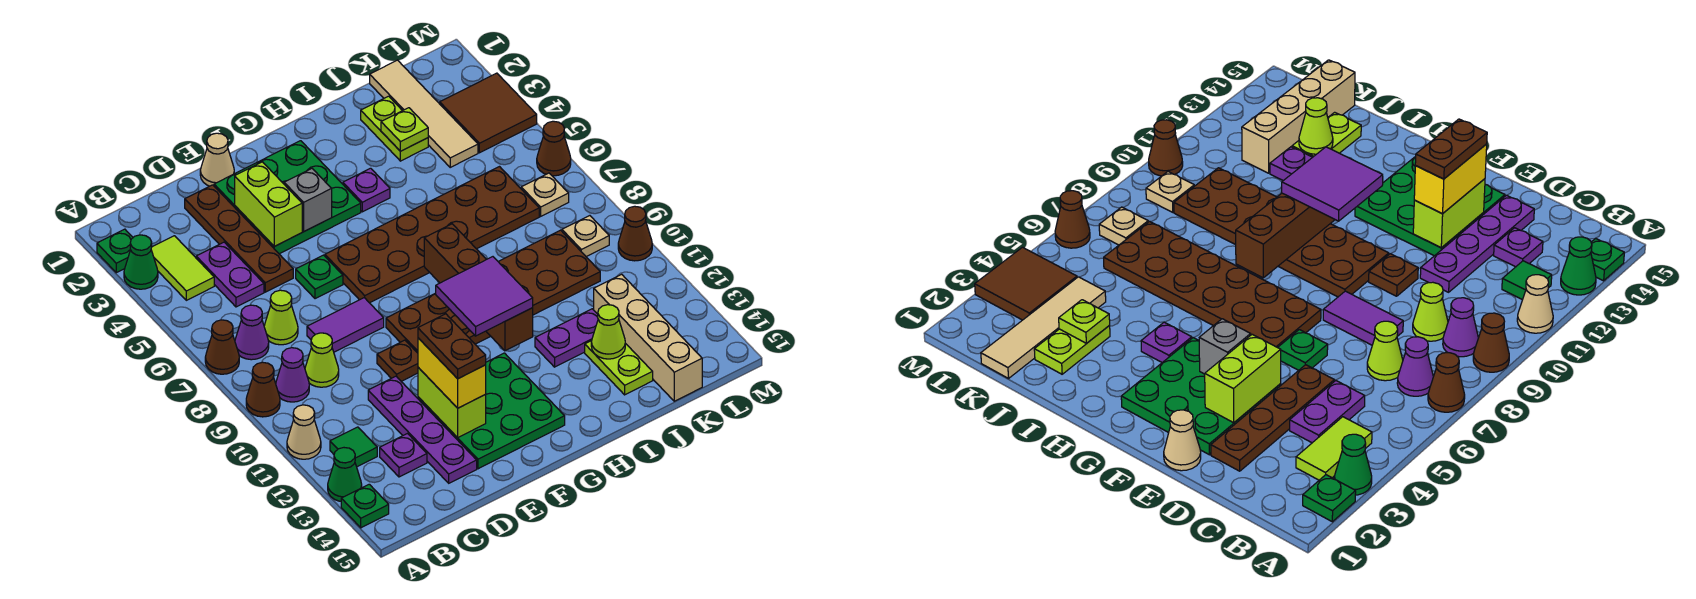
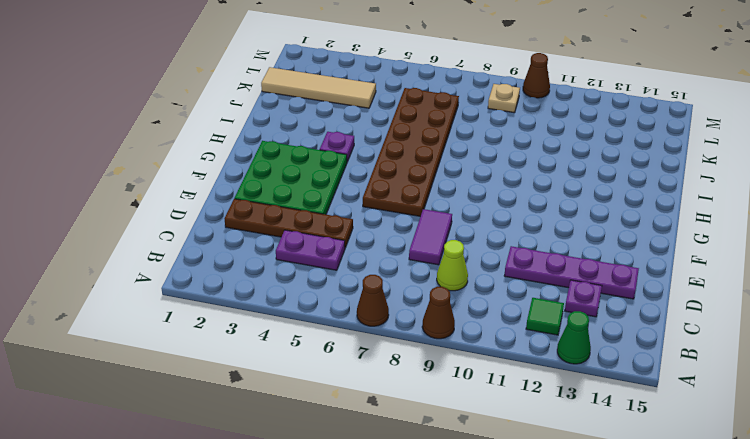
none -> green 1x1 plate [97,229,133,273]
none -> green 1x1 cone [124,235,158,289]
none -> tan 1x1 cone [287,405,321,459]
none -> green 1x1 plate [341,484,389,528]

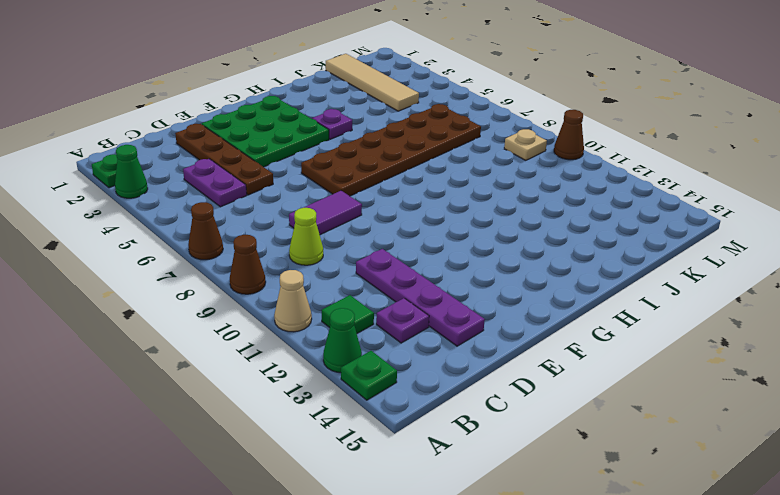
none -> lime 1x2 tile [151,236,214,300]
none -> purple 1x1 cone [235,305,269,360]
none -> purple 1x1 cone [276,348,309,402]
none -> lime 1x1 cone [264,290,298,345]

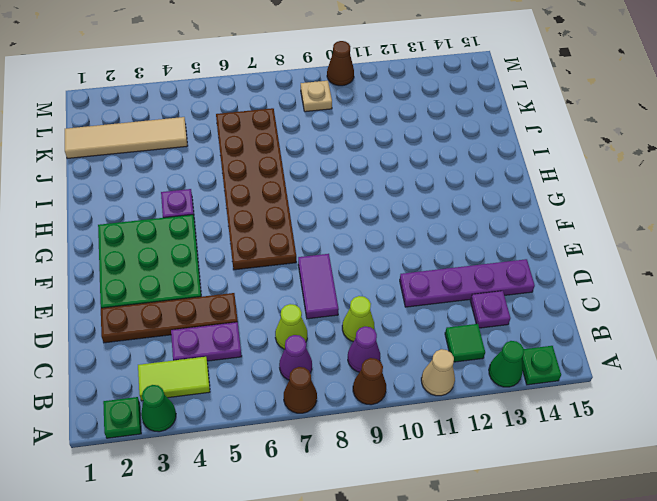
none -> tan 1x1 cone [200,133,234,186]
none -> green 1x1 plate [296,255,343,299]
none -> brown 1x1 plate [377,340,418,381]
none -> green 3x3 plate [418,353,565,469]

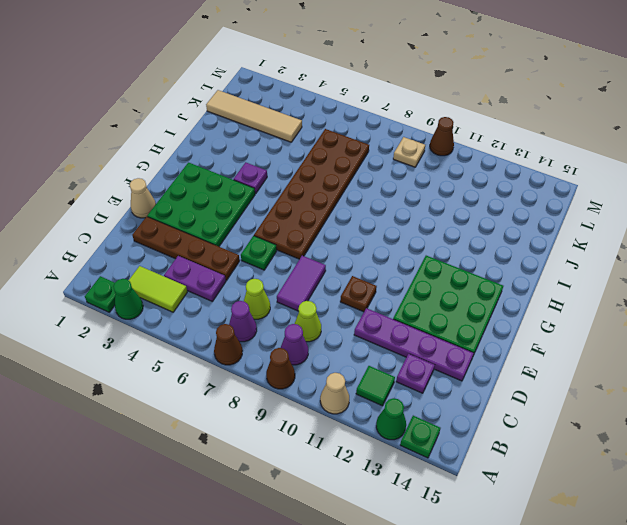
none -> brown 2x6 plate [386,230,600,353]
none -> purple 1x2 plate [535,309,598,367]
none -> lime 1x2 plate [361,96,428,161]
none -> lime 1x2 plate [585,341,653,395]

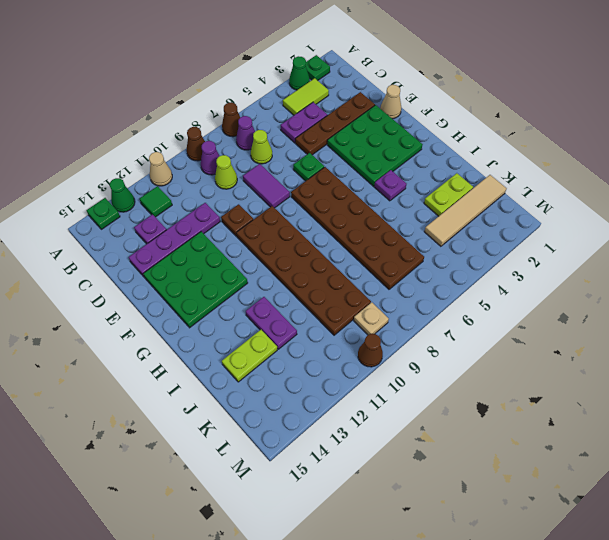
none -> tan 1x4 brick [594,274,702,401]
none -> brown 2x2 tile [440,73,537,153]
none -> tan 1x1 plate [521,173,569,216]
none -> brown 1x1 cone [537,121,571,176]

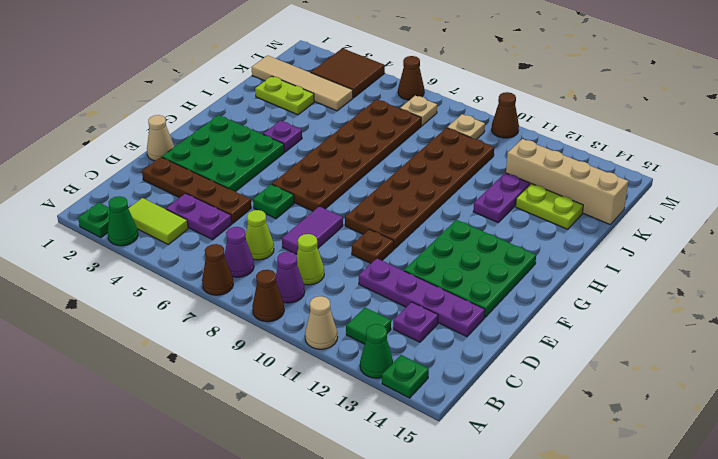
none -> lime 1x2 brick [235,162,302,246]
none -> lime 1x2 brick [418,367,486,438]
none -> grey 1x1 brick [284,169,332,231]
none -> brown 1x4 brick [424,224,533,351]

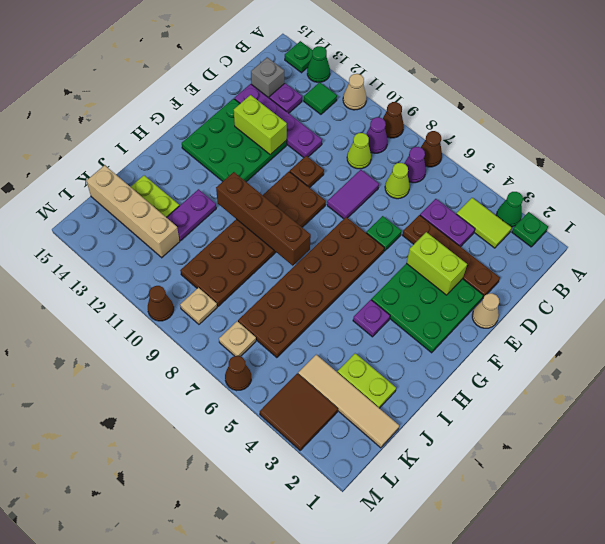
grey 1x1 brick [251,57,284,98] -> grey 1x1 brick moved to [284,169,332,231]
none -> lime 1x1 plate [381,108,428,151]
none -> lime 1x1 cone [591,305,625,359]
none -> yellow 1x2 brick [418,338,486,408]
none -> purple 2x2 tile [436,257,533,336]

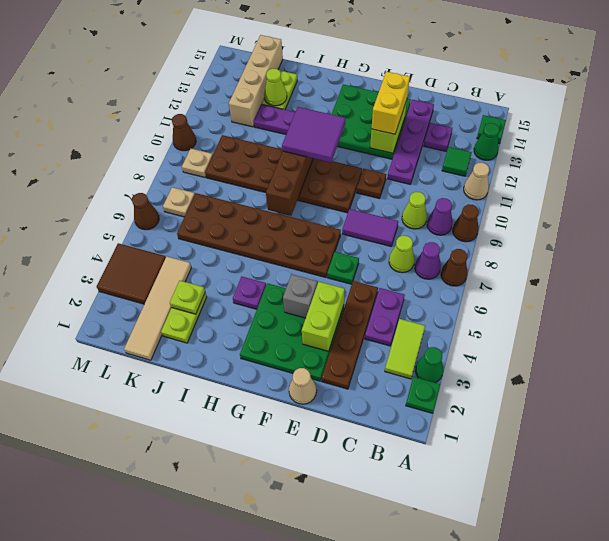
none -> brown 1x2 plate [418,314,486,379]

